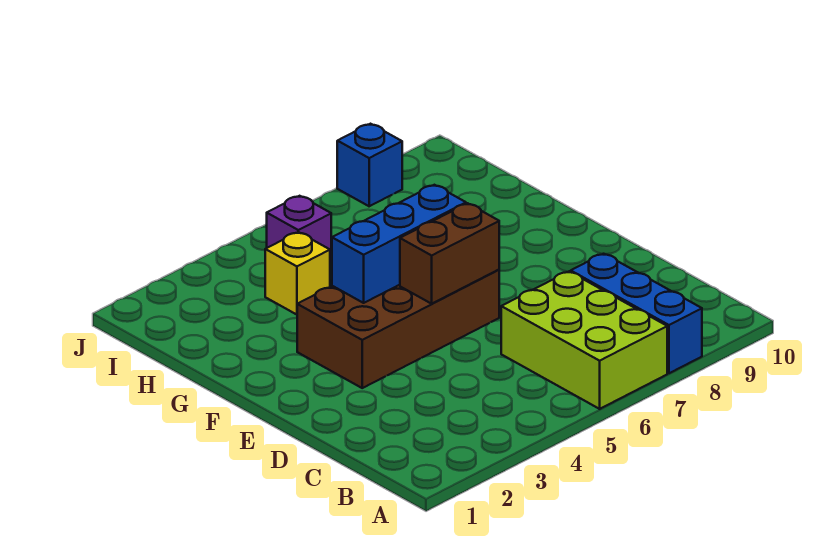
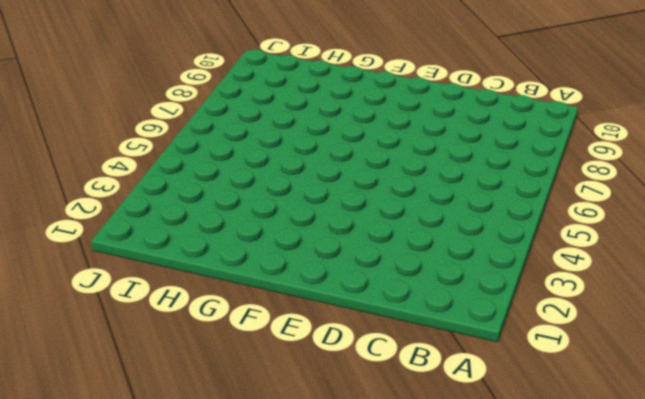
none -> lime 2x3 brick [501,272,667,409]
none -> blue 1x3 brick [571,254,702,373]

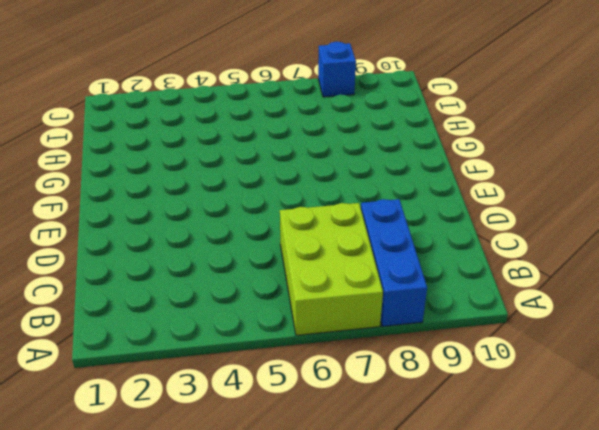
none -> brown 2x4 brick [297,270,499,388]
none -> yellow 1x1 brick [265,232,330,315]

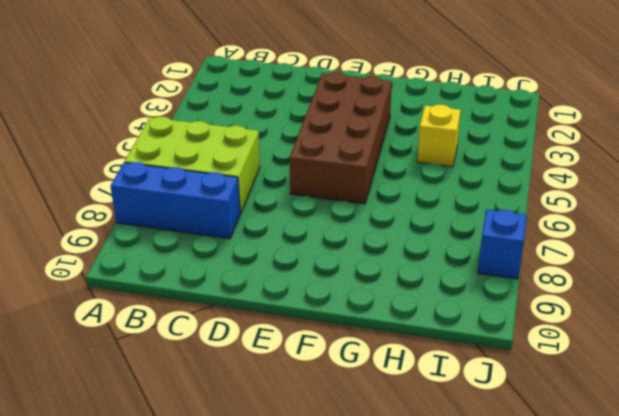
none -> purple 1x1 brick [267,196,331,262]
none -> brown 1x2 brick [400,203,499,304]

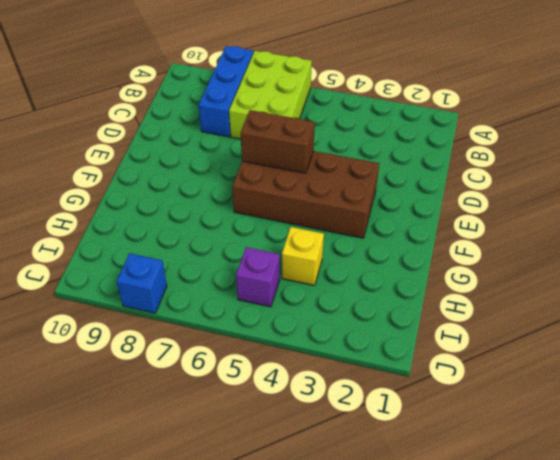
none -> blue 1x3 brick [332,185,466,303]

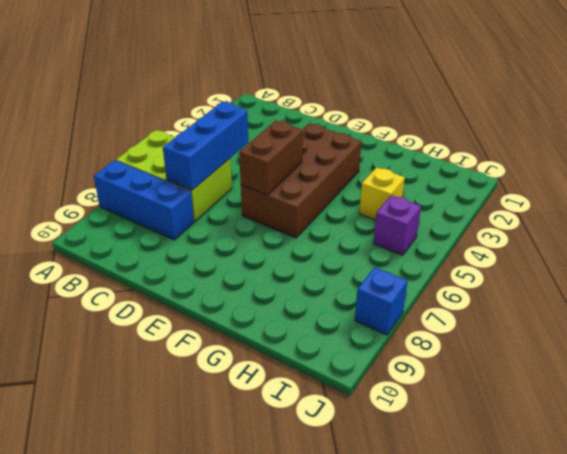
blue 1x3 brick [163,102,248,190] -> blue 1x3 brick moved to [332,185,466,303]

